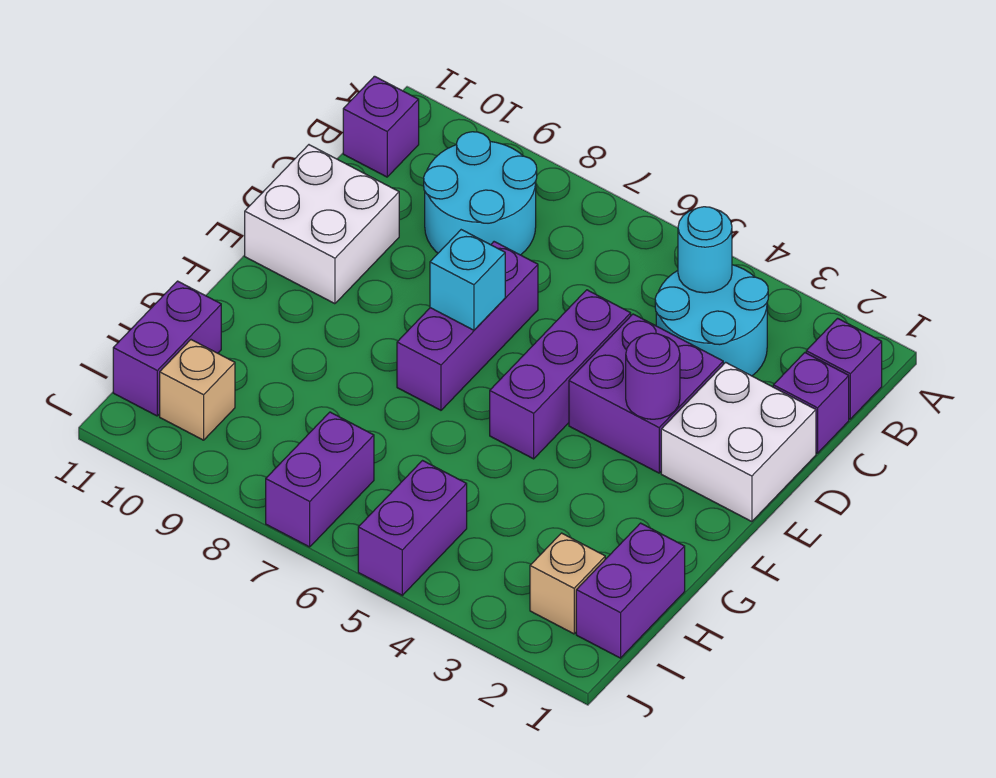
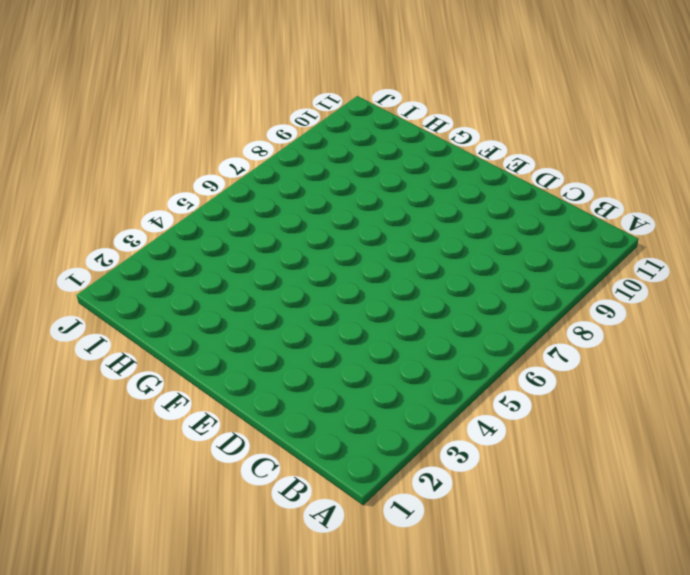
none -> purple 1x1 brick [806,318,882,419]
none -> cyan 2x2 round brick [655,265,768,376]
none -> cyan 2x2 round brick [424,132,537,255]

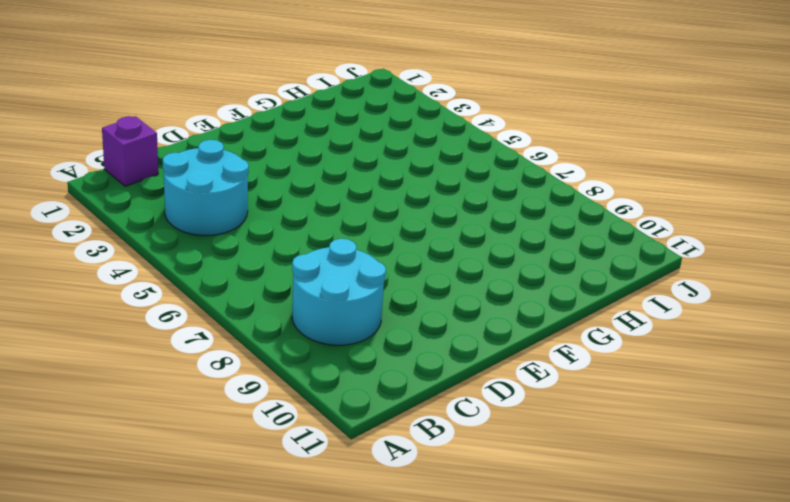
none -> purple 1x1 brick [343,76,419,177]
none -> purple 1x1 brick [773,353,849,453]
none -> white 2x2 brick [661,362,816,522]

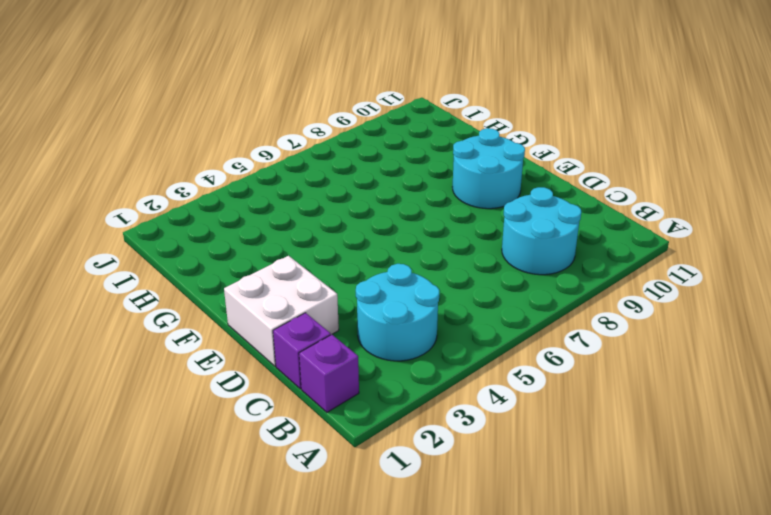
cyan 2x2 round brick [453,128,525,209] -> white 2x2 brick [245,145,399,304]
none -> purple 1x1 brick [343,76,419,177]
none -> purple 2x2 brick [569,314,723,473]
none -> purple 1x3 brick [490,290,631,459]

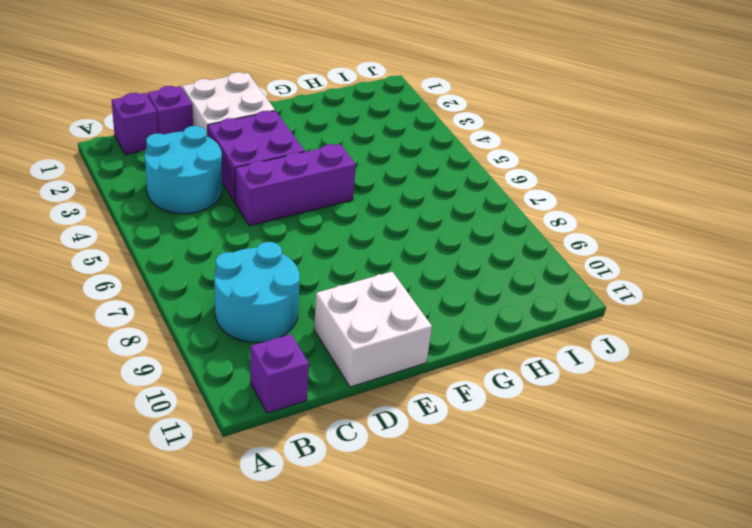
none -> purple 1x3 brick [397,242,538,410]
none -> purple 1x2 brick [576,523,685,658]
none -> purple 1x2 brick [113,281,221,416]

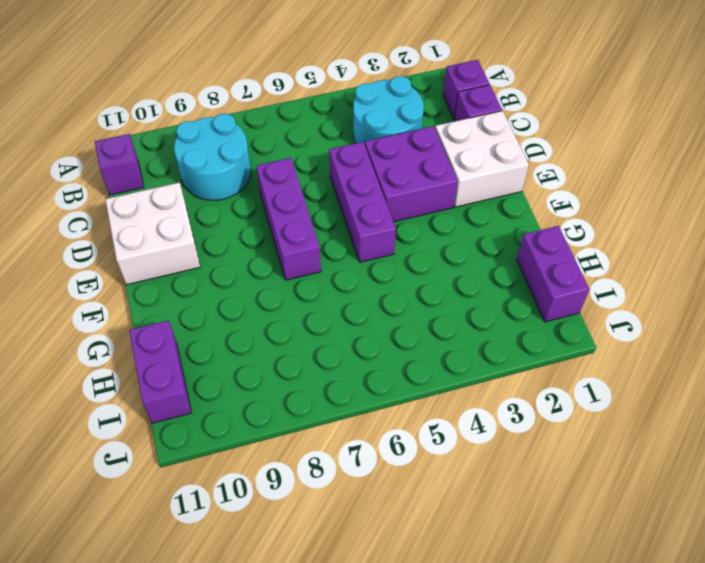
none -> tan 1x1 brick [530,533,605,634]
none -> purple 1x2 brick [358,461,467,595]
none -> purple 1x2 brick [266,412,374,547]

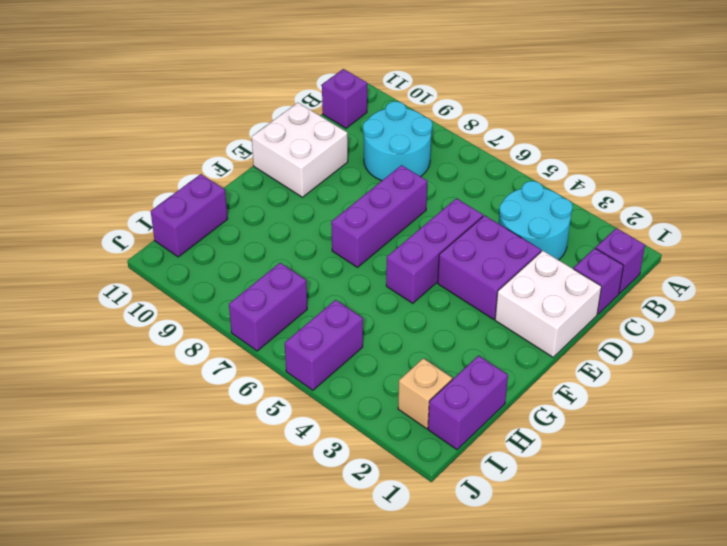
none -> tan 1x1 brick [160,340,235,440]
none -> cyan 1x1 round brick [678,207,732,293]
none -> purple 1x1 round brick [626,333,680,419]

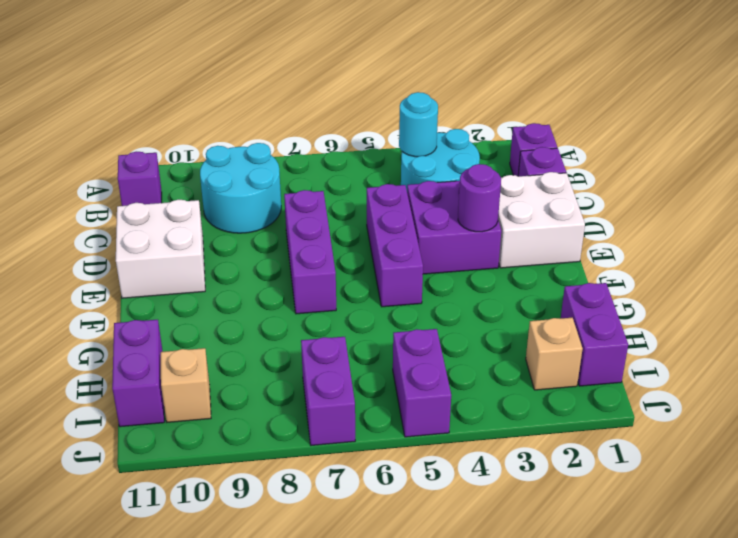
none -> cyan 1x1 brick [430,230,505,330]

